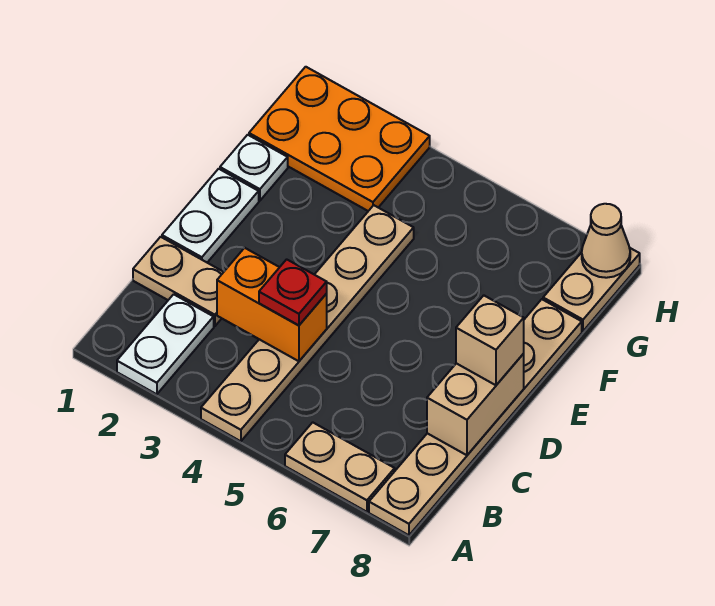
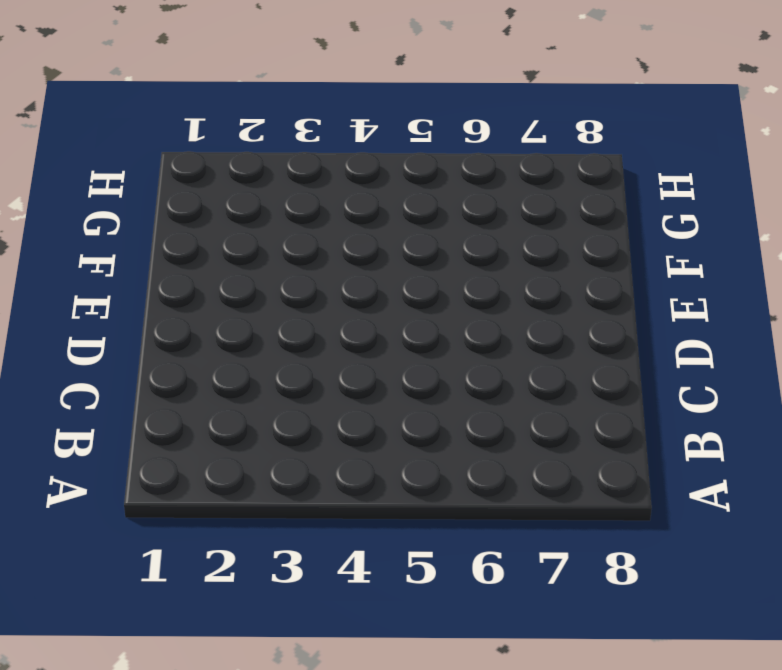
none -> white 1x2 plate [117,294,214,394]
none -> tan 1x6 plate [201,205,414,441]
none -> tan 1x2 plate [285,422,395,512]

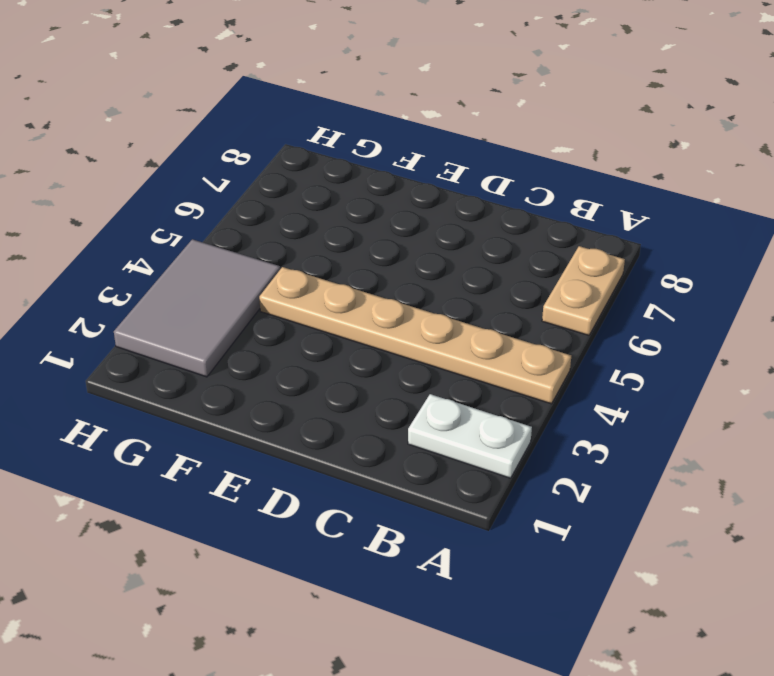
grey 2x3 tile [114,239,280,377] -> orange 2x3 plate [249,67,430,211]
none -> tan 1x6 plate [369,299,582,535]
none -> tan 1x2 plate [133,237,223,326]
none -> white 1x2 plate [162,169,259,262]

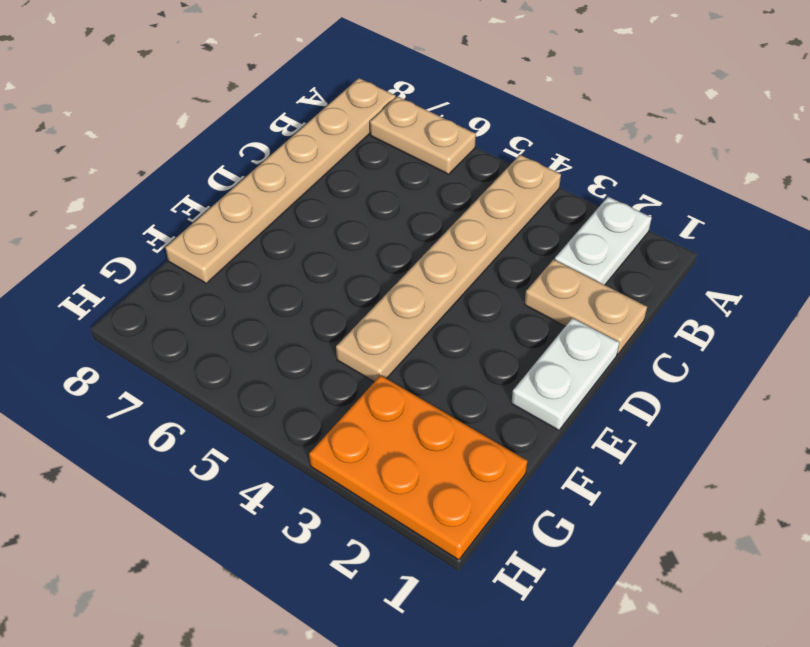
none -> white 1x1 plate [220,135,288,201]
none -> tan 1x2 plate [543,248,640,331]
none -> orange 1x2 brick [217,248,327,361]

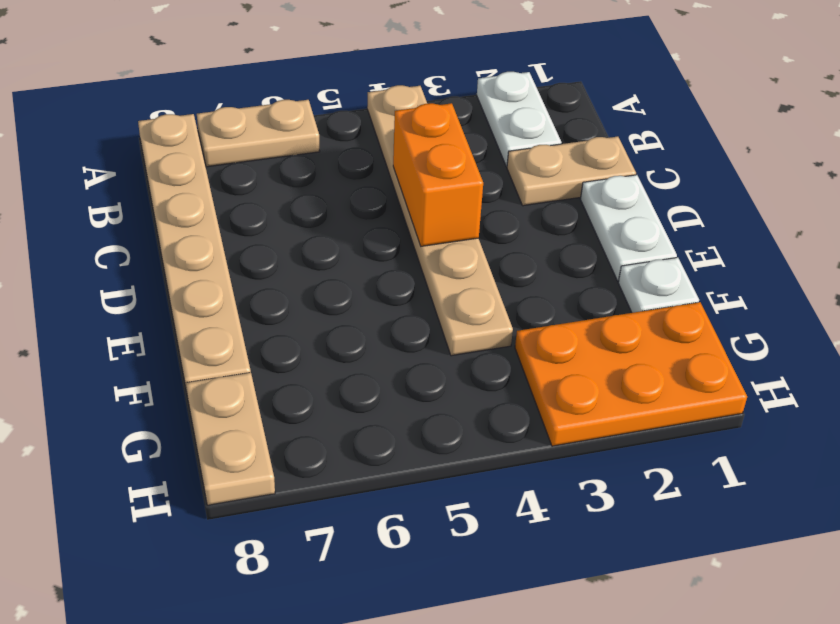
orange 1x2 brick [393,103,483,246] -> orange 1x2 brick turned to [217,248,327,361]
none -> tan 1x2 brick [427,354,524,455]
none -> tan 1x1 cone [582,204,630,278]
none -> red 1x1 plate [259,259,327,325]

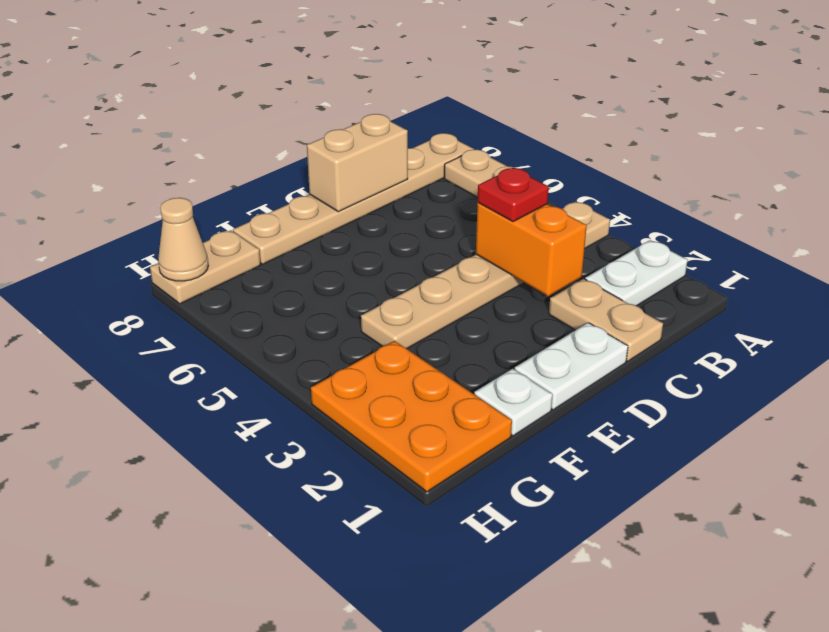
none -> tan 1x1 brick [456,295,524,385]

